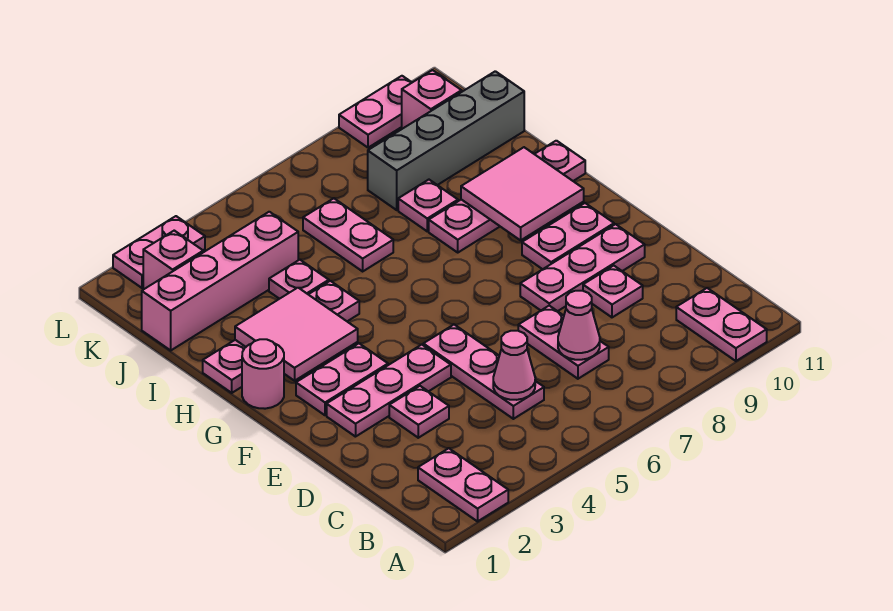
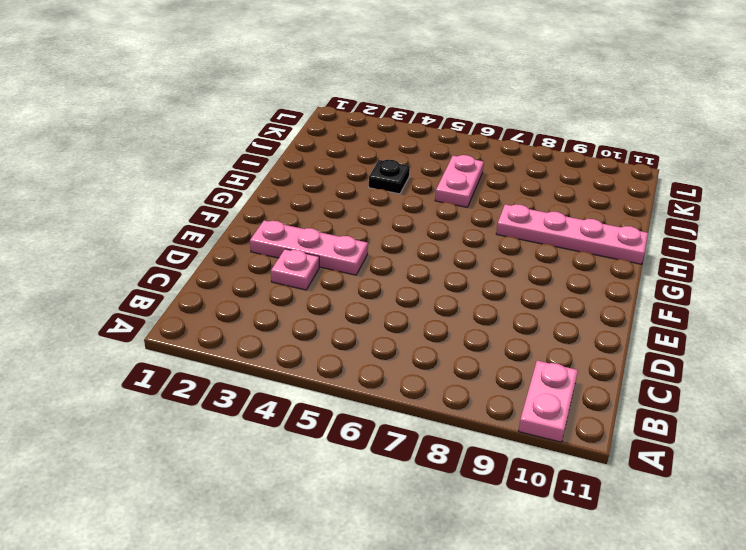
black 1x1 plate [369,159,410,194] -> pink 1x1 plate [269,260,329,299]
none -> pink 1x2 plate [418,448,508,521]
none -> pink 1x3 plate [423,325,544,419]
none -> pink 1x2 plate [518,306,609,379]

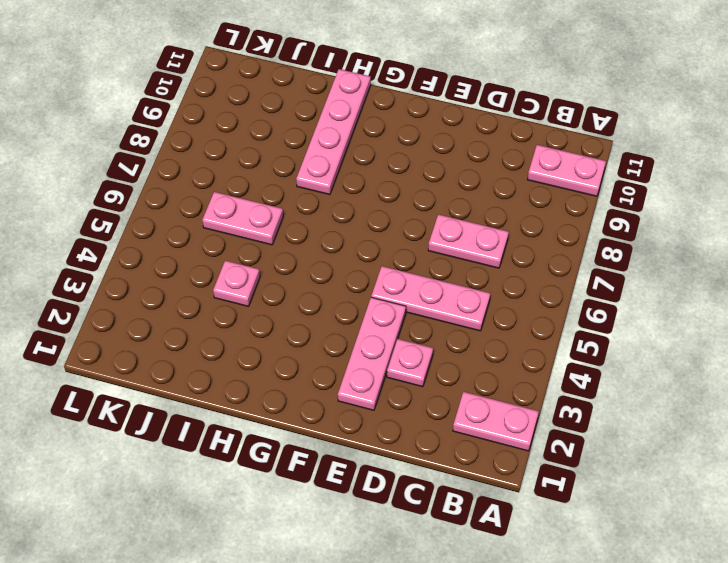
none -> pink 1x1 plate [583,266,643,317]
none -> pink 1x3 plate [520,224,645,311]
none -> pink 1x2 plate [296,344,388,415]

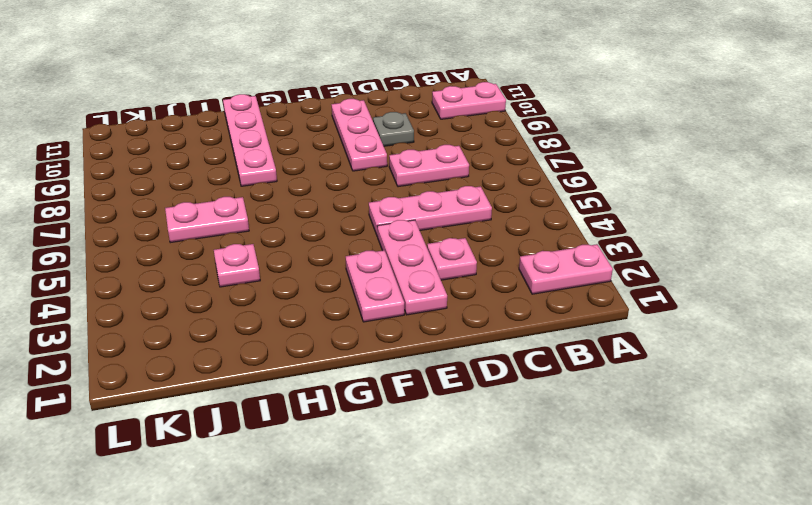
grey 1x1 plate [373,112,414,146] -> pink 1x1 plate [583,266,643,317]
none -> pink 1x2 plate [522,203,614,269]
none -> pink 1x1 round brick [242,339,284,409]
none -> pink 1x4 plate [203,281,359,393]

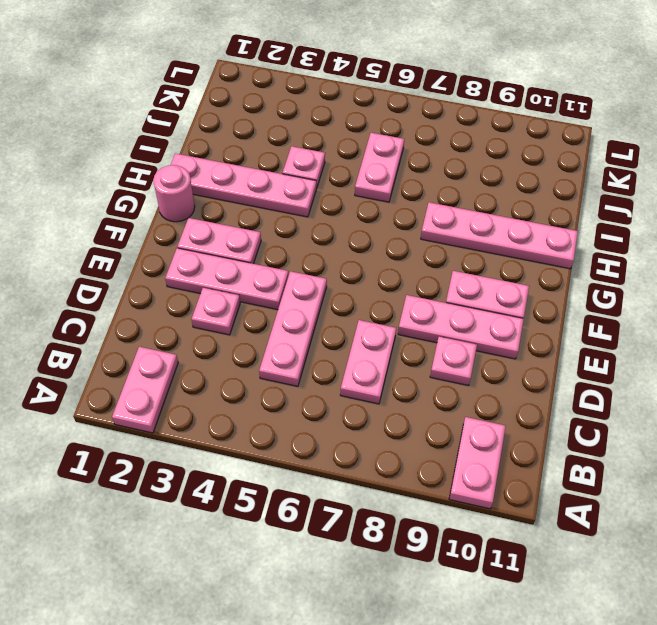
none -> pink 1x1 plate [398,180,458,231]
none -> pink 1x4 brick [142,212,298,350]
none -> grey 1x4 brick [368,71,524,210]

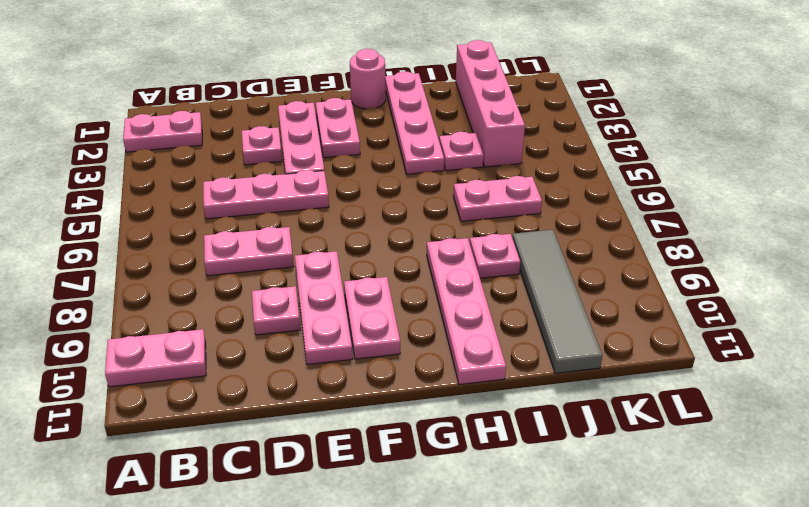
grey 1x4 tile [512,230,603,373] -> grey 1x4 brick [368,71,524,210]
none -> pink 1x1 brick [143,231,203,289]
none -> pink 1x1 brick [402,70,462,129]
none -> pink 1x2 plate [113,216,205,288]

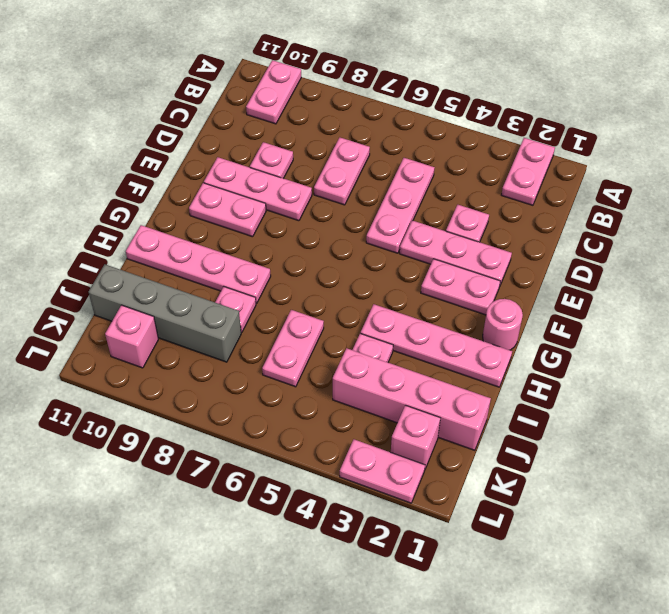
none -> pink 1x2 plate [339,76,412,148]
none -> pink 1x1 cone [493,331,535,400]
none -> pink 1x1 cone [558,291,600,360]

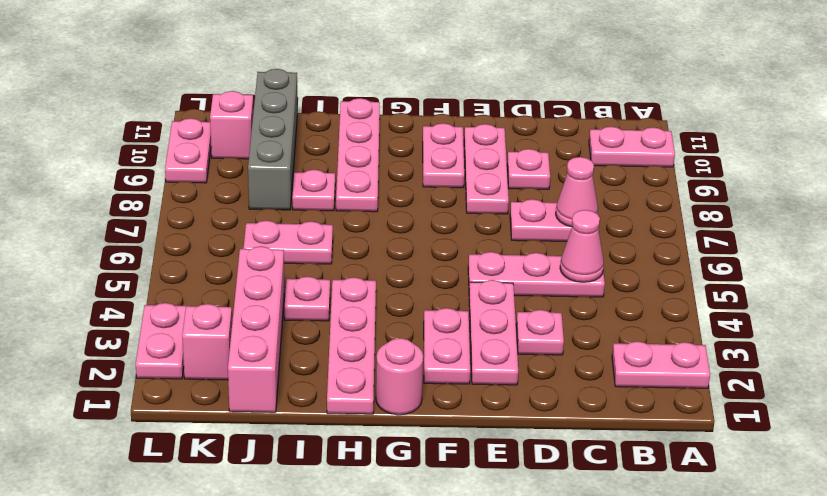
none -> pink 2x2 tile [235,288,358,381]
none -> pink 2x2 tile [461,147,584,240]

